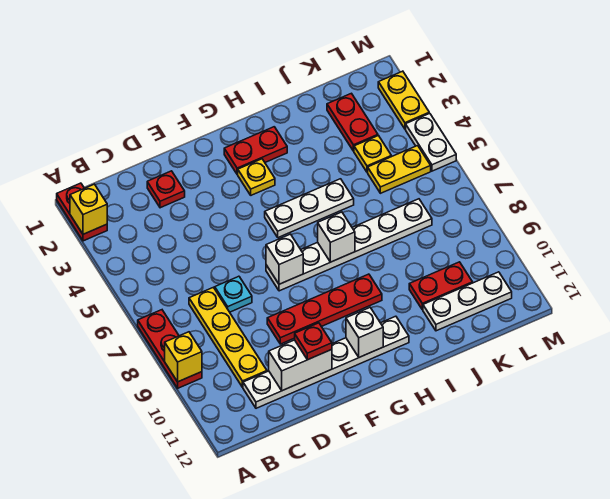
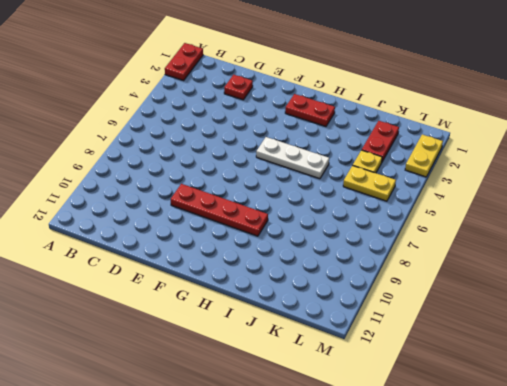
none -> red 1x3 plate [138,310,202,388]
none -> yellow 1x4 plate [189,287,267,387]
none -> white 1x6 plate [243,316,409,408]

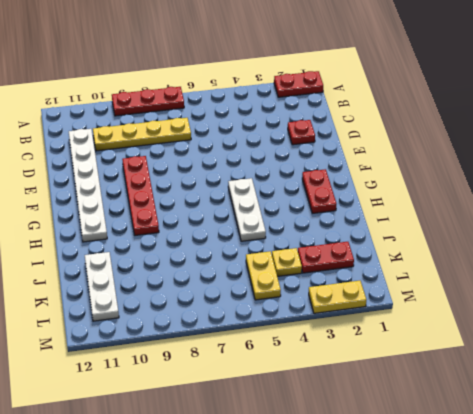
none -> cyan 1x1 plate [215,276,252,312]
none -> white 1x6 plate [266,199,432,291]
none -> yellow 1x1 plate [238,159,275,195]

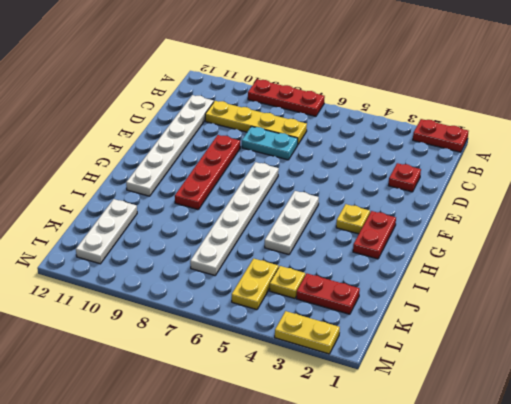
cyan 1x2 plate [242,126,298,160] -> cyan 1x1 plate [215,276,252,312]
none -> red 1x2 plate [409,262,473,310]
none -> white 1x2 plate [406,113,456,171]
none -> yellow 1x1 brick [70,184,107,234]

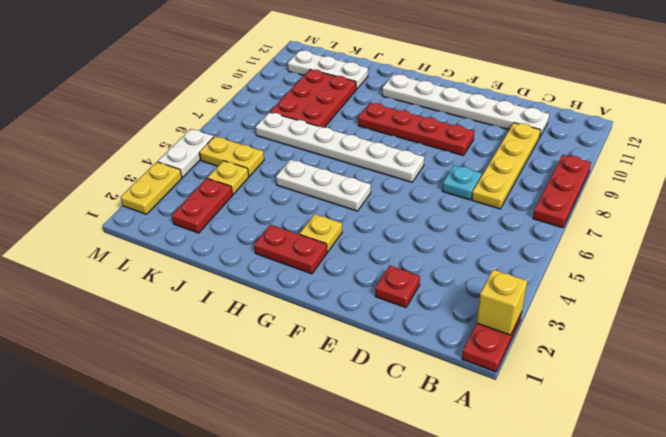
red 2x3 plate [270,70,356,127] -> red 1x2 plate [409,262,473,310]
none -> yellow 1x1 brick [165,332,202,382]
none -> white 1x2 brick [269,340,332,391]
none -> white 1x1 brick [266,234,303,284]

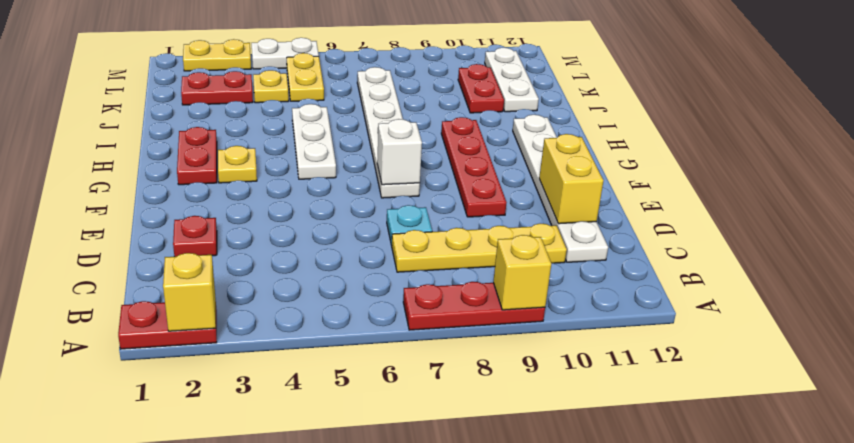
yellow 1x2 brick [539,134,604,224] -> white 1x2 brick [269,340,332,391]
none -> white 1x1 brick [346,308,383,357]
none -> white 1x1 brick [318,212,355,262]
none -> red 1x1 plate [295,323,332,360]

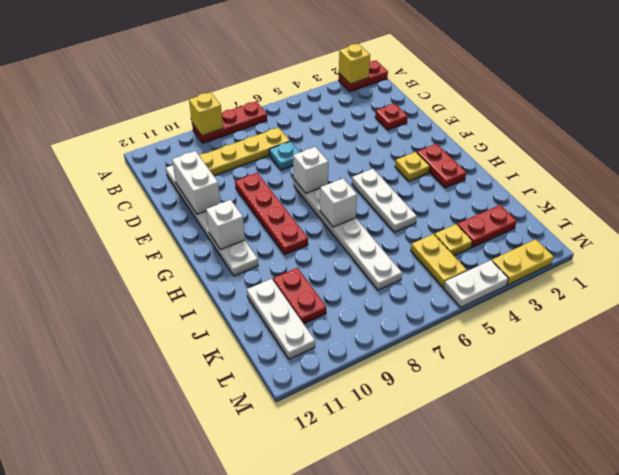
none -> red 1x1 plate [295,323,332,360]

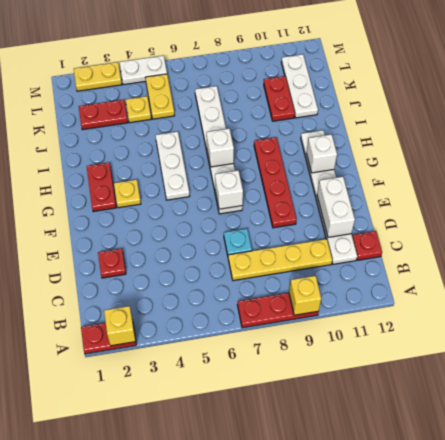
red 1x1 plate [352,231,382,260] -> red 1x1 plate moved to [295,323,332,360]

